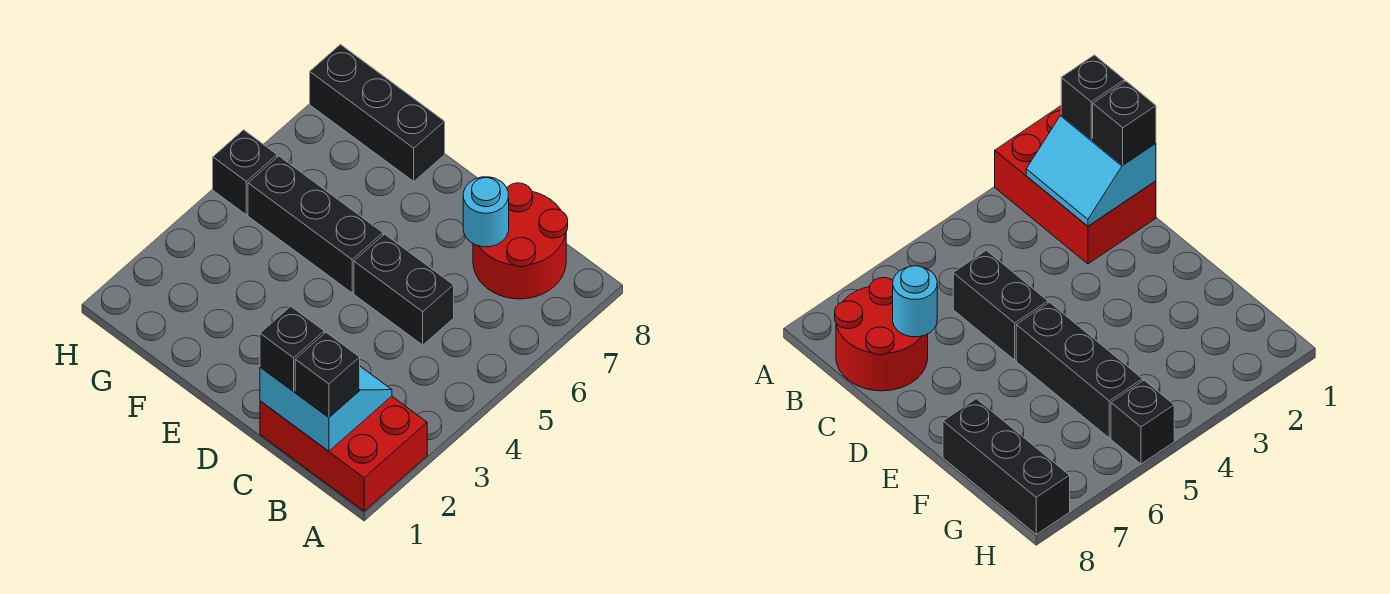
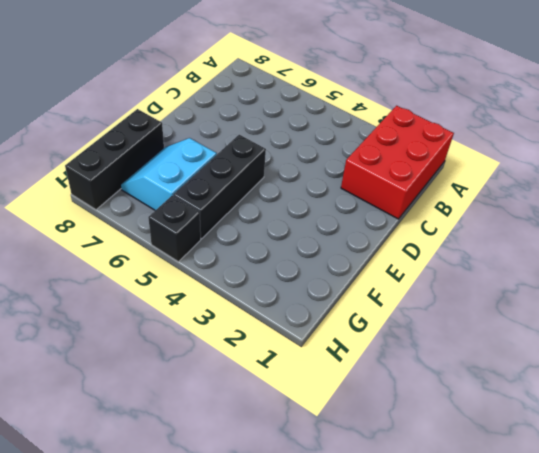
cyan 2x2 slope [121,138,217,210] -> cyan 2x2 slope moved to [260,366,392,451]
none -> red 2x2 round brick [473,183,568,299]
none -> black 1x2 brick [354,234,454,345]

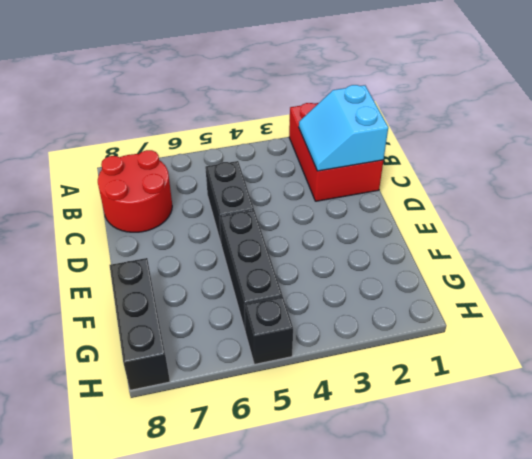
none -> cyan 1x1 round brick [463,177,509,247]
none -> black 1x1 brick [295,332,360,417]

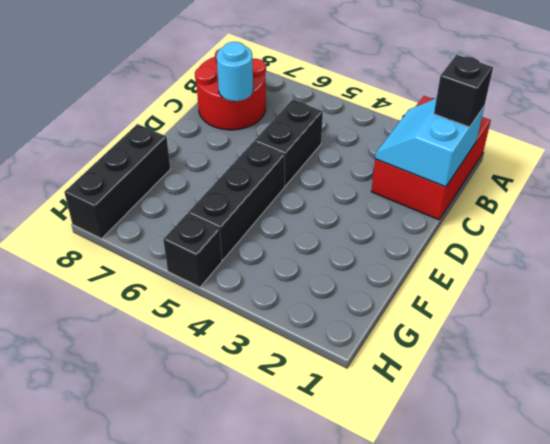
none -> black 1x1 brick [260,306,324,391]

